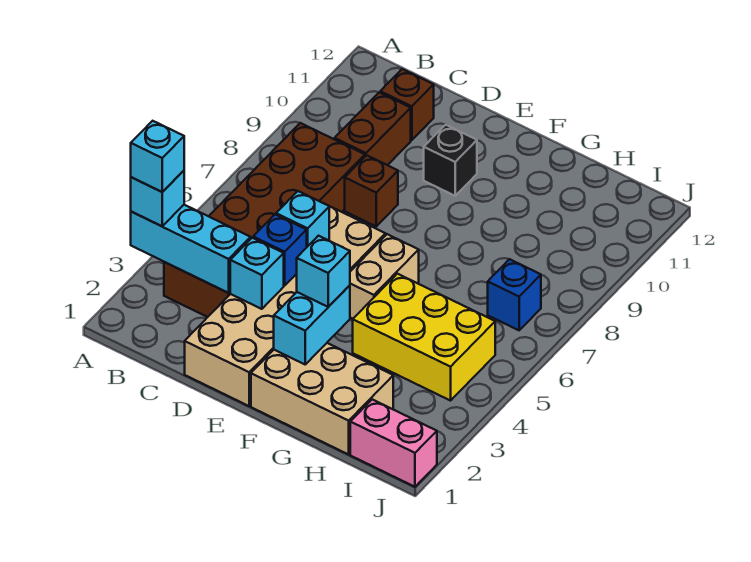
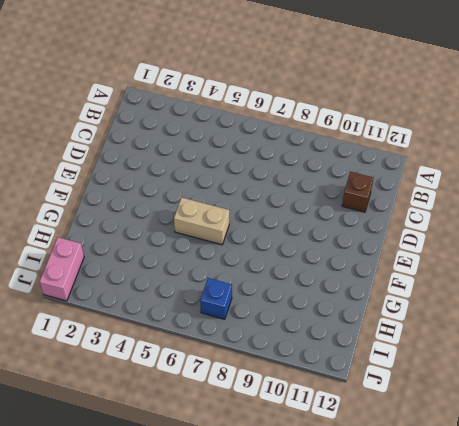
none -> brown 2x6 brick [164,123,365,317]
none -> brown 1x2 brick [334,92,411,165]
none -> tan 2x6 brick [185,206,386,406]

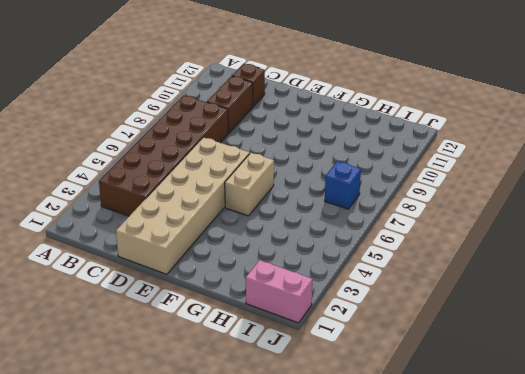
none -> brown 1x1 brick [345,155,398,226]
none -> black 1x1 brick [424,125,477,196]
none -> tan 2x3 brick [251,343,393,454]

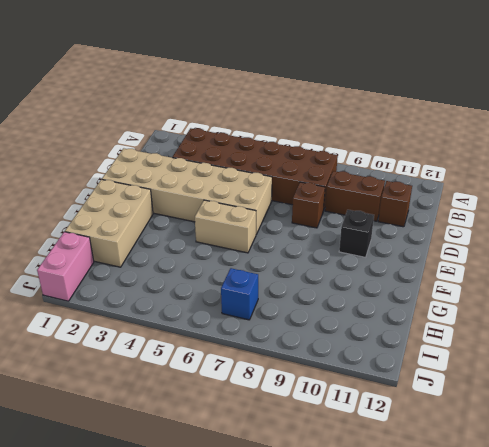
none -> yellow 2x3 brick [353,274,495,401]
none -> cyan 1x3 brick [131,205,251,293]
none -> cyan 1x1 brick [230,238,284,309]

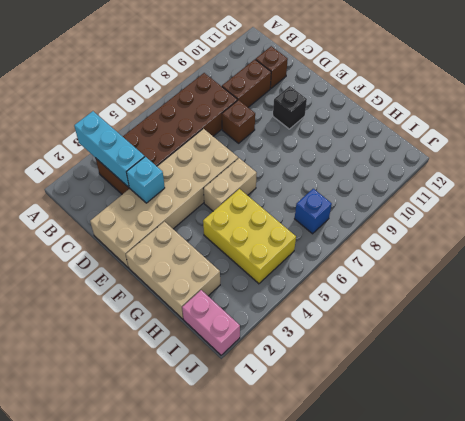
none -> blue 1x1 brick [253,215,307,286]
none -> cyan 1x1 brick [276,191,329,247]
none -> cyan 1x2 brick [274,285,350,364]

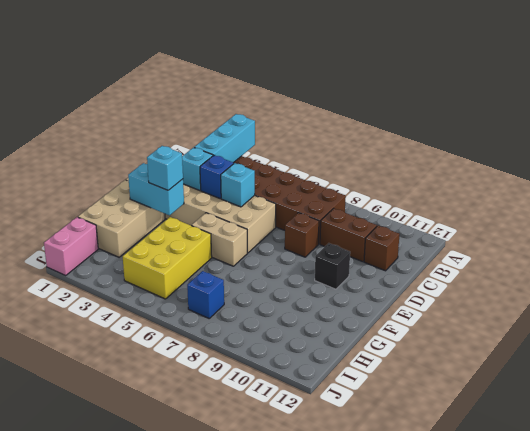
none -> cyan 1x1 brick [131,171,184,226]
none -> cyan 1x1 brick [131,121,184,192]

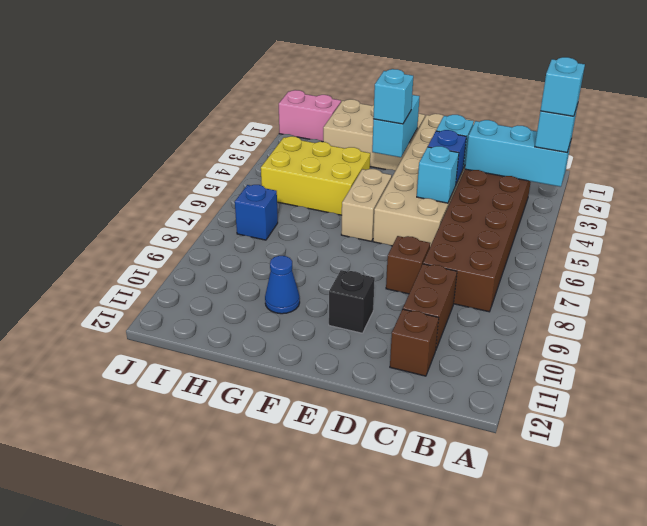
blue 1x1 cone [265,256,300,314] -> none

